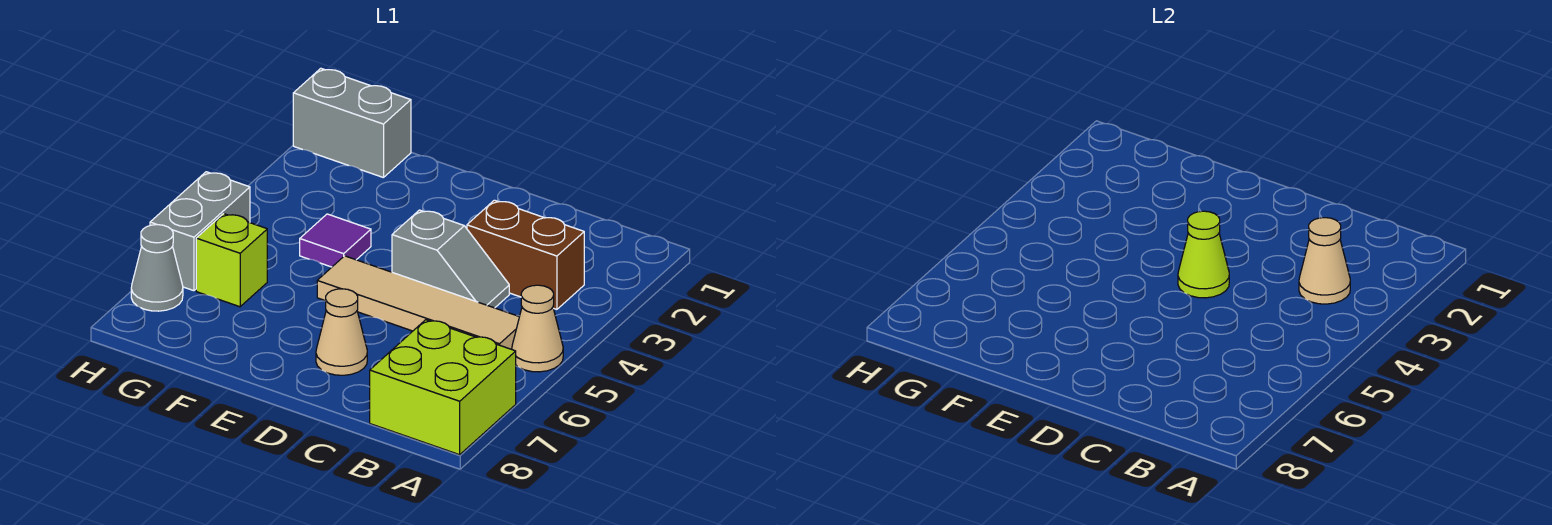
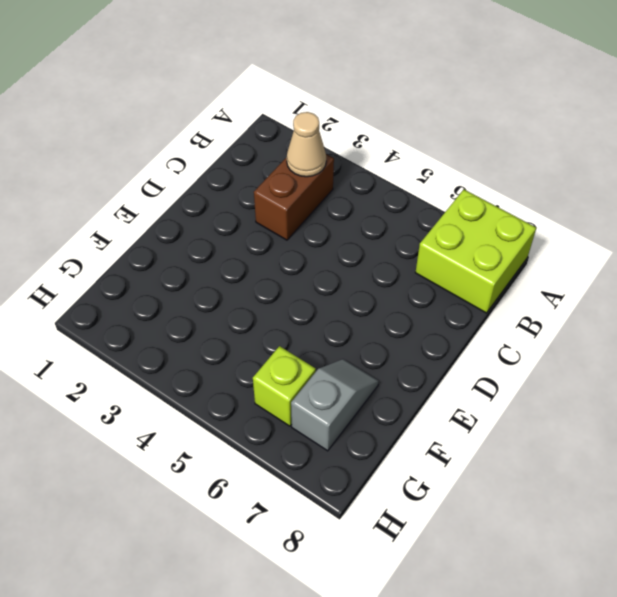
grey 1x2 slope [291,359,379,451] -> grey 1x2 slope moved to [392,210,509,308]
none -> tan 1x1 cone [512,285,563,372]
none -> tan 1x4 tile [317,256,519,349]
none -> tan 1x1 cone [316,289,367,375]

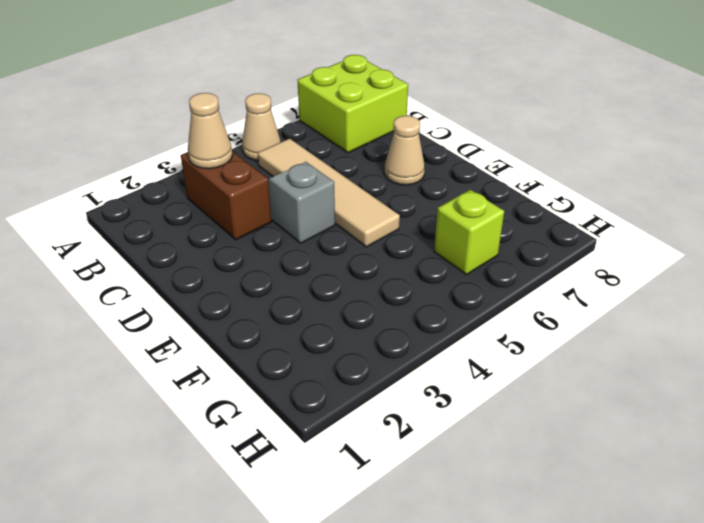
none -> purple 1x1 tile [300,214,371,267]
none -> grey 1x2 brick [293,68,411,178]
none -> grey 1x2 brick [150,172,250,291]

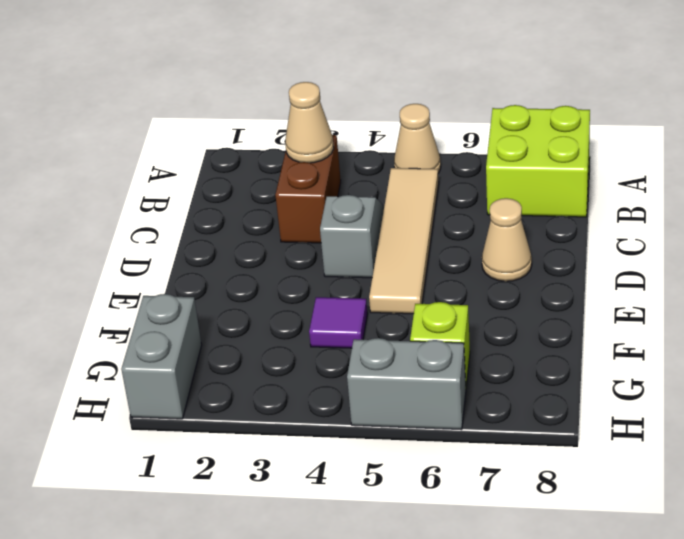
none -> grey 1x1 cone [131,225,183,311]
none -> lime 1x1 cone [1178,211,1229,298]

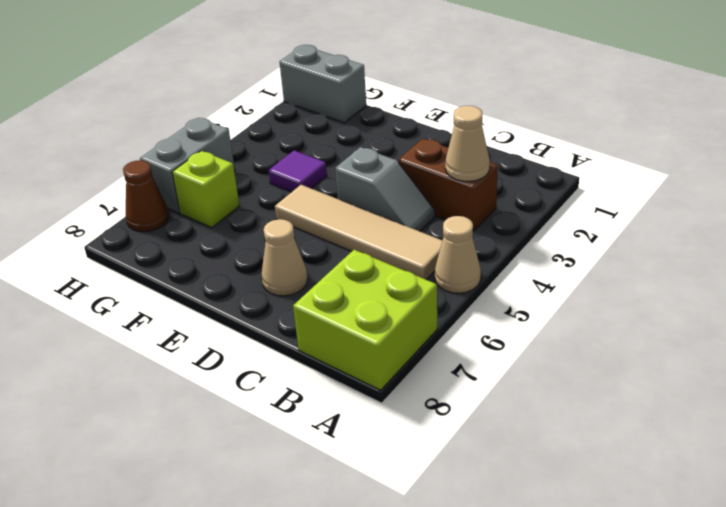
brown 1x1 cone [123,160,169,232] -> grey 1x1 cone [131,225,183,311]
none -> lime 1x1 cone [1178,211,1229,298]

